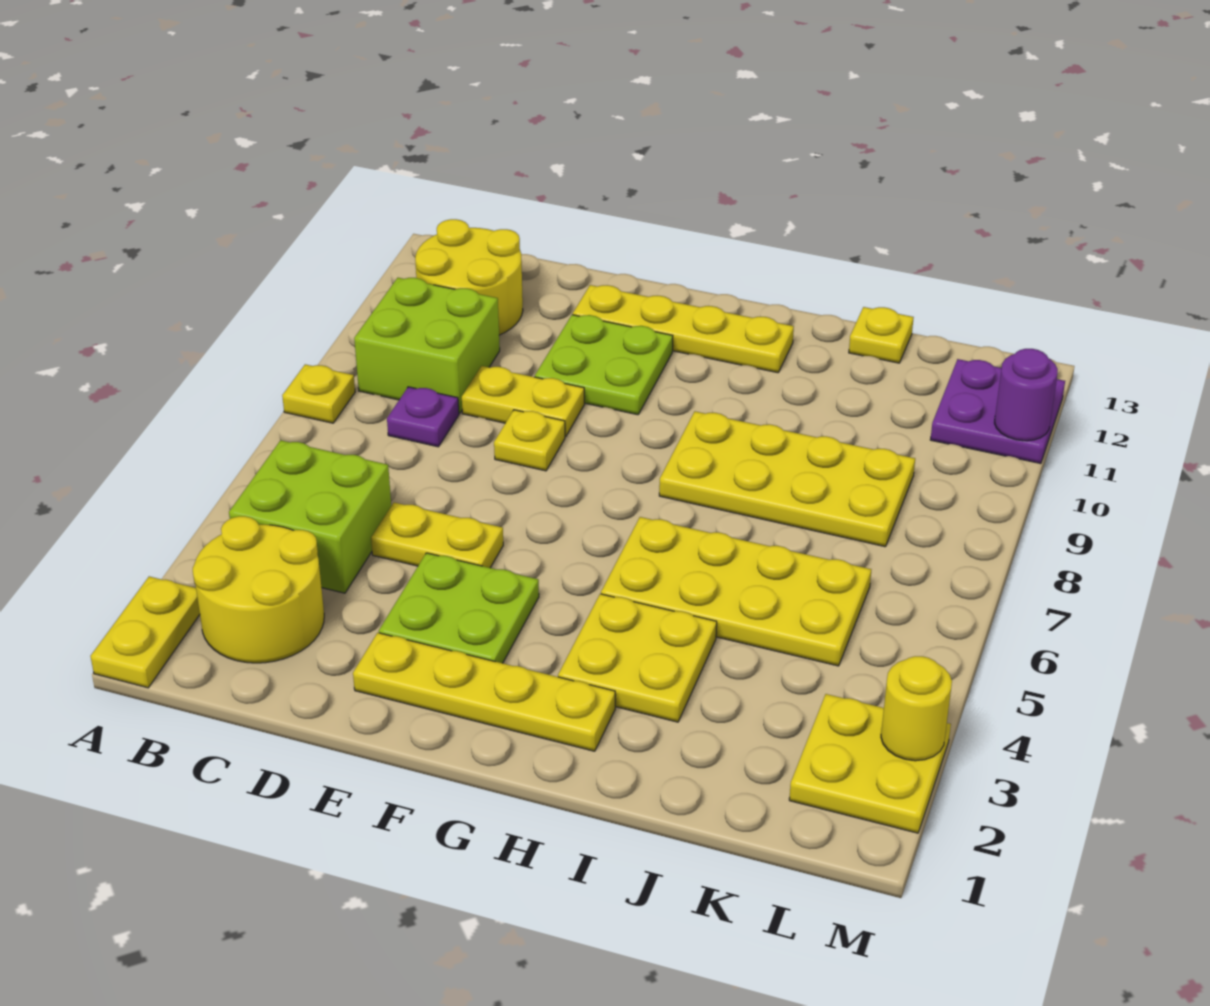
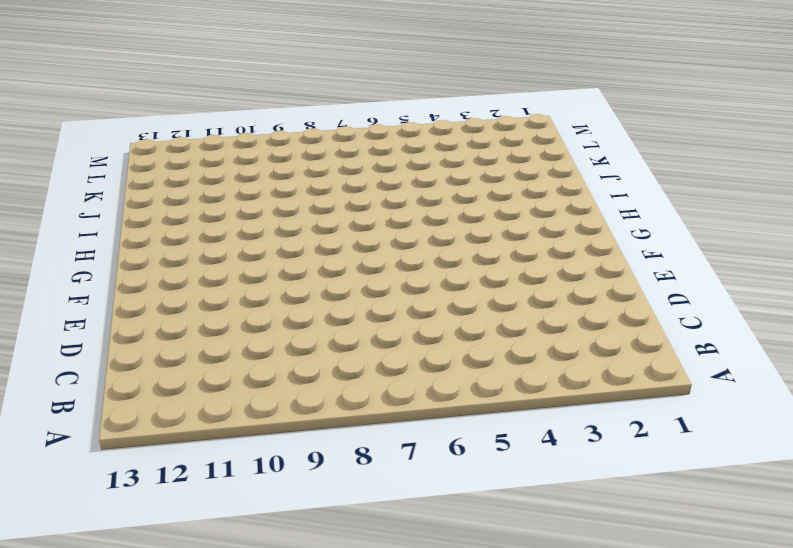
none -> yellow 1x2 plate [91,576,200,688]
none -> yellow 1x1 plate [282,364,355,423]
none -> yellow 2x2 round brick [193,516,324,663]

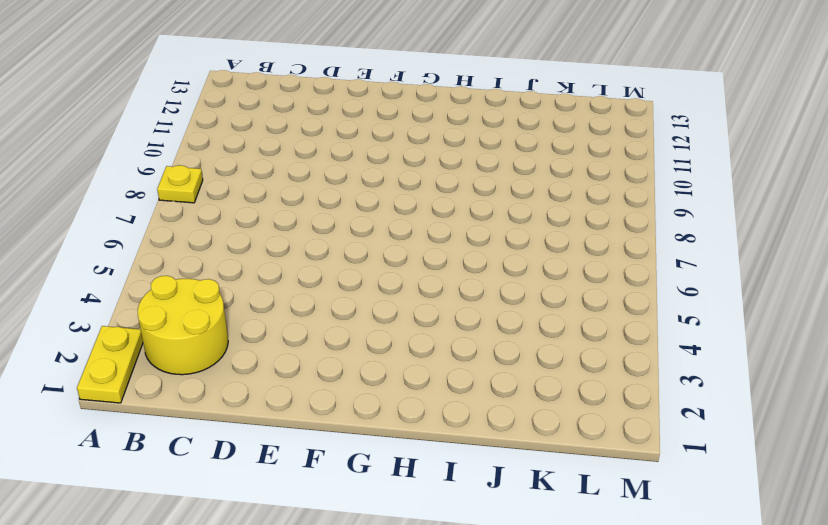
none -> lime 2x2 brick [229,440,391,593]
none -> lime 2x2 brick [354,278,500,413]
none -> yellow 2x2 round brick [415,219,523,335]

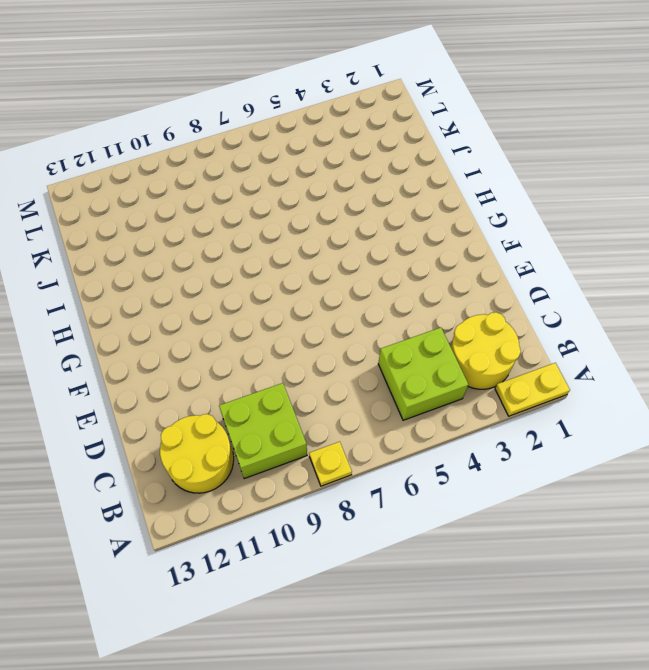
none -> purple 1x1 plate [387,387,459,447]
none -> yellow 1x2 plate [371,502,503,568]
none -> yellow 1x2 plate [462,366,584,436]

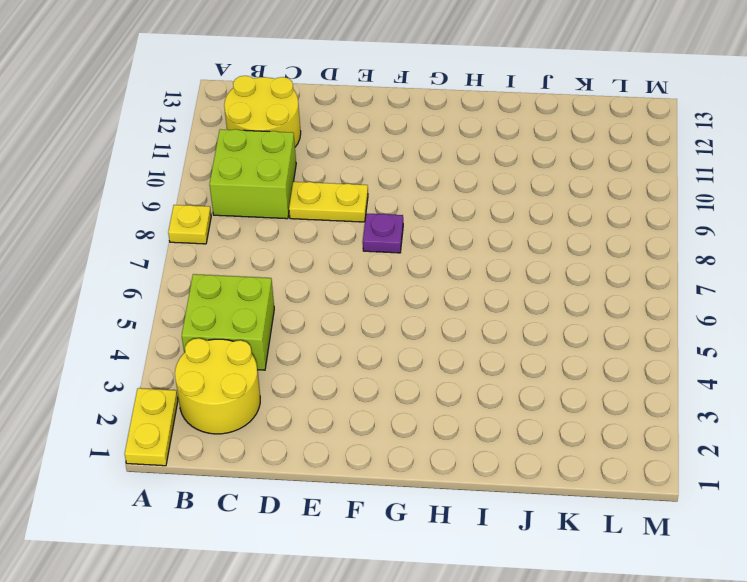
purple 1x1 plate [363,213,403,253] -> purple 1x1 plate moved to [387,387,459,447]
none -> yellow 1x2 plate [371,502,503,568]
none -> yellow 1x4 plate [353,633,615,751]
none -> lime 2x2 plate [379,553,539,663]

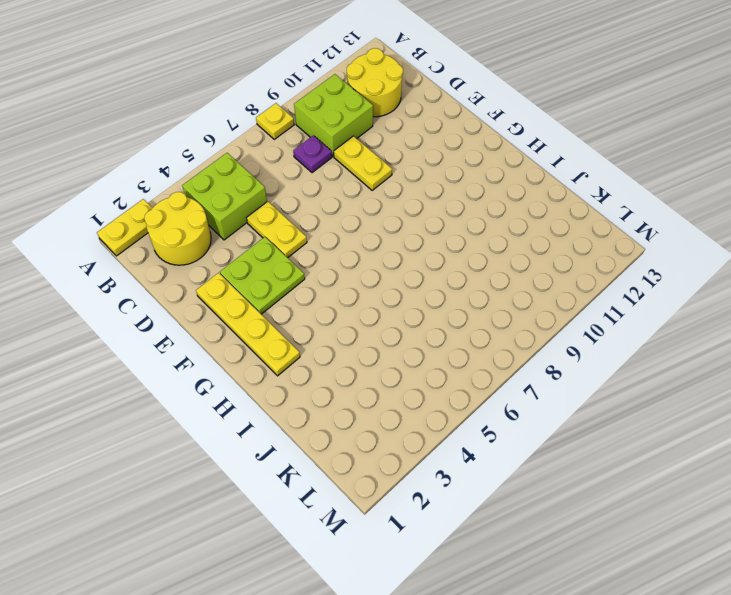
none -> yellow 1x1 plate [494,410,565,471]
none -> lime 2x2 plate [535,315,673,415]
none -> yellow 1x4 plate [573,285,794,373]

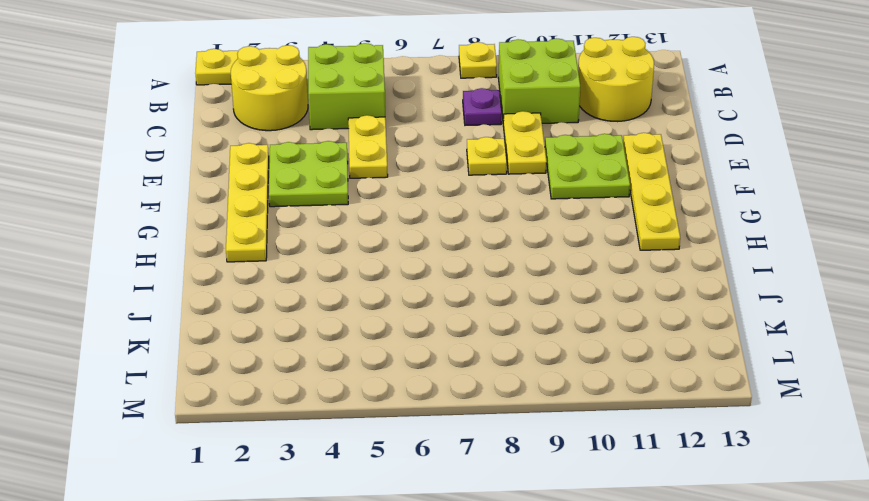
none -> yellow 2x2 plate [558,594,717,722]
none -> yellow 2x4 plate [601,517,871,666]
none -> yellow 2x4 plate [659,411,915,547]

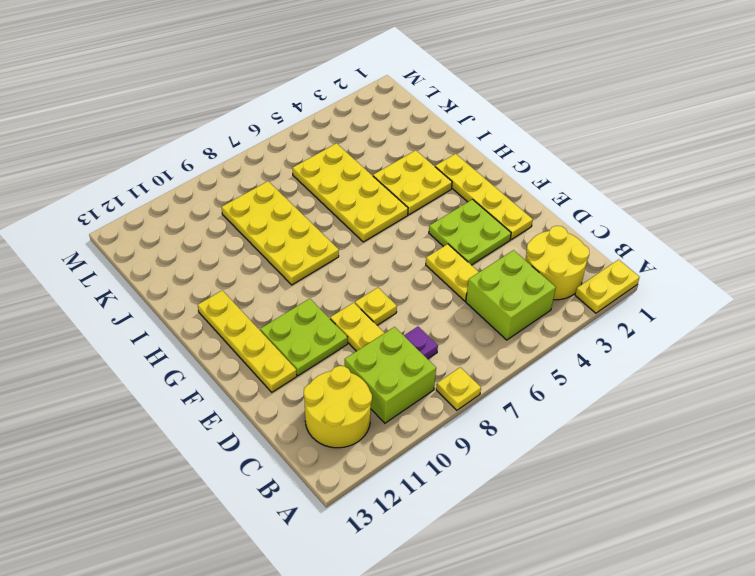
none -> yellow 1x1 plate [849,307,914,363]
none -> yellow 2x2 plate [789,694,951,833]
none -> purple 2x2 plate [930,359,1065,464]

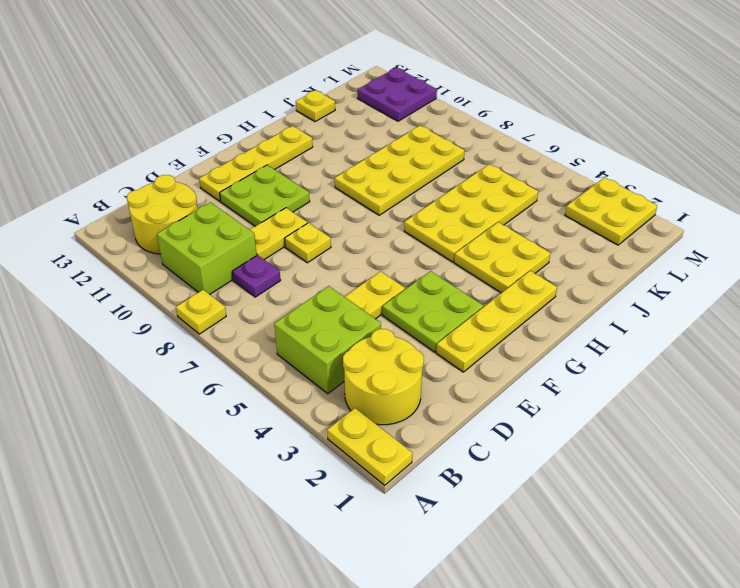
none -> yellow 1x1 round brick [881,656,952,761]
none -> purple 1x1 round brick [995,349,1058,441]

